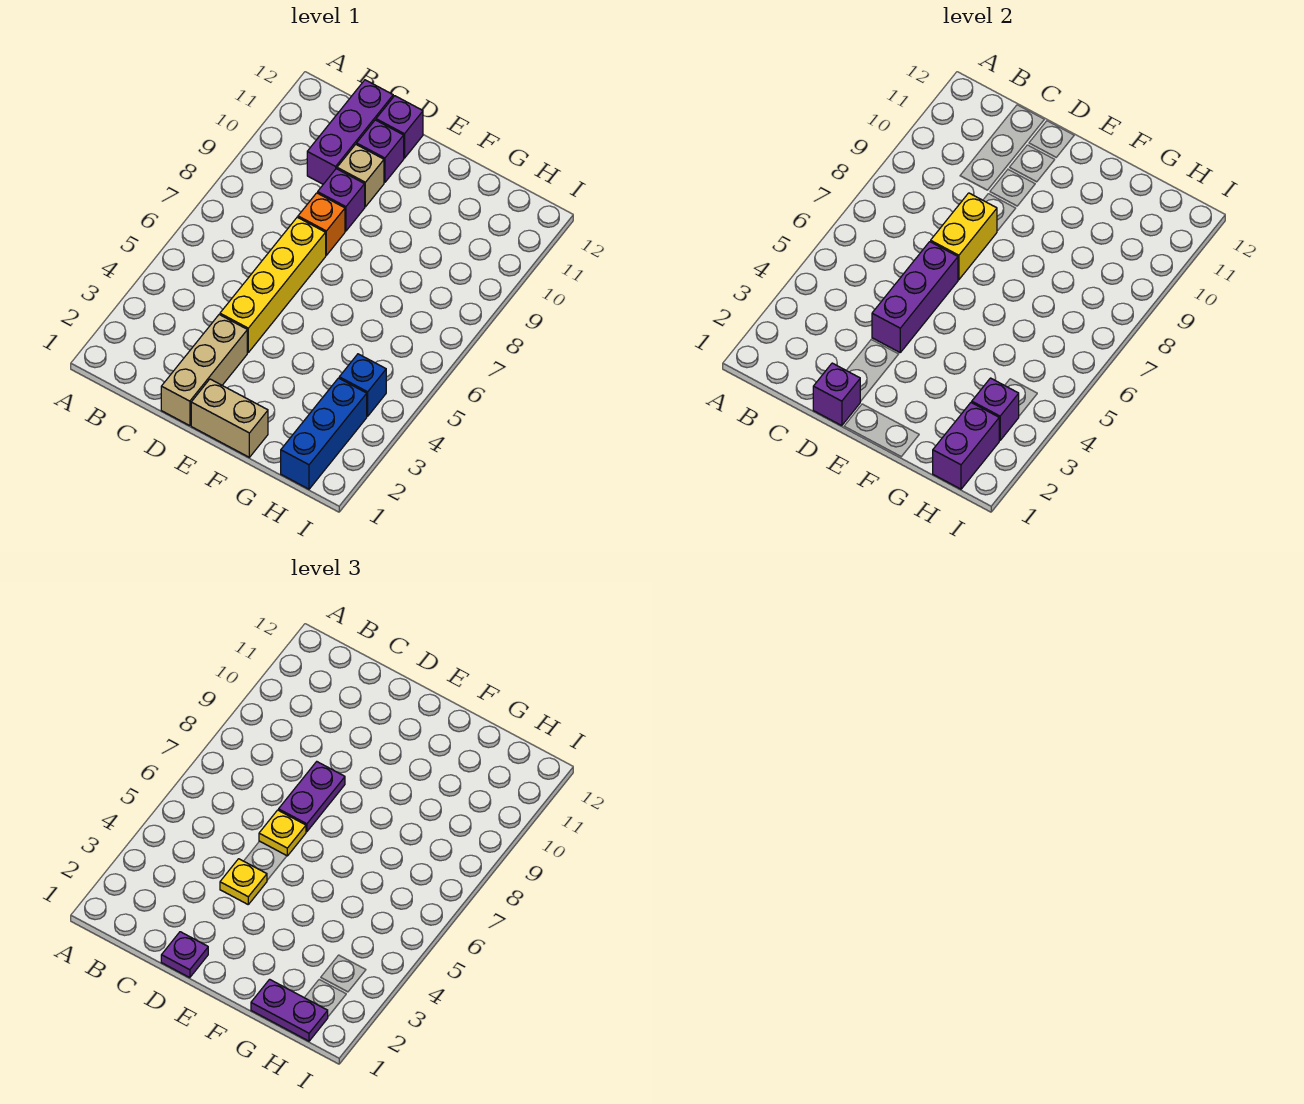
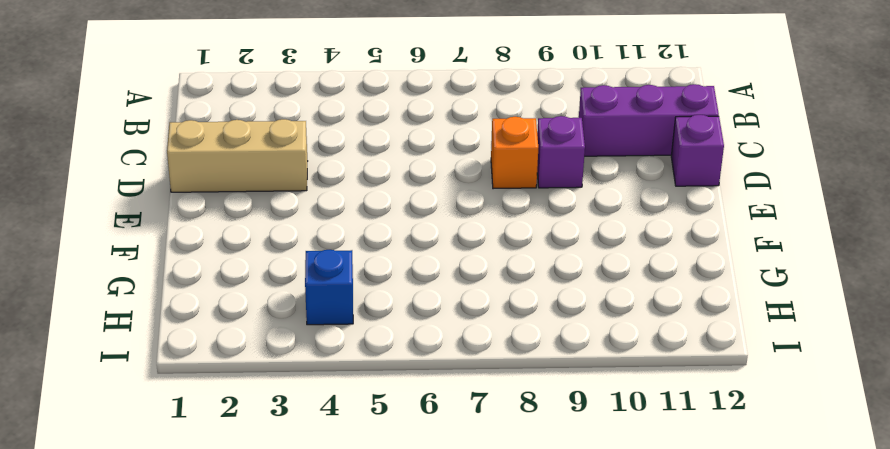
none -> yellow 1x4 brick [220,217,326,352]
none -> tan 1x1 brick [337,144,384,207]
none -> purple 1x1 brick [357,120,404,182]

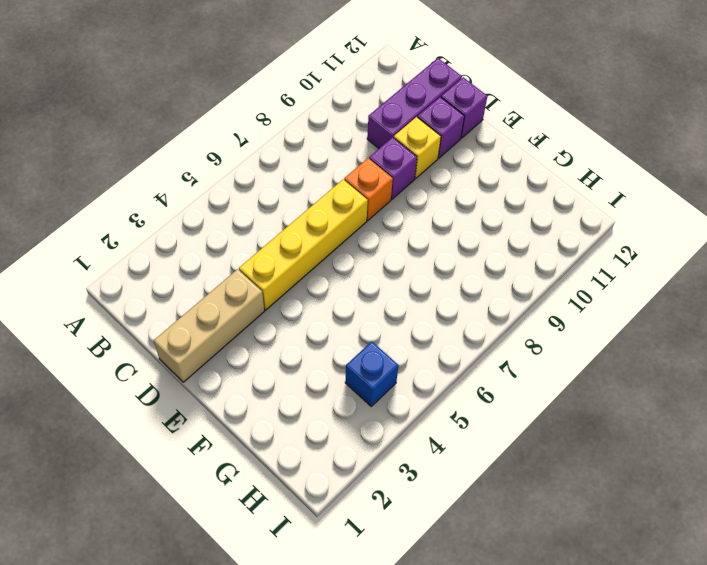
yellow 1x1 brick [394,117,441,178] -> tan 1x1 brick [337,144,384,207]
none -> tan 1x2 brick [191,379,268,457]
none -> blue 1x3 brick [281,378,367,489]
none -> purple 1x1 brick [813,363,860,426]

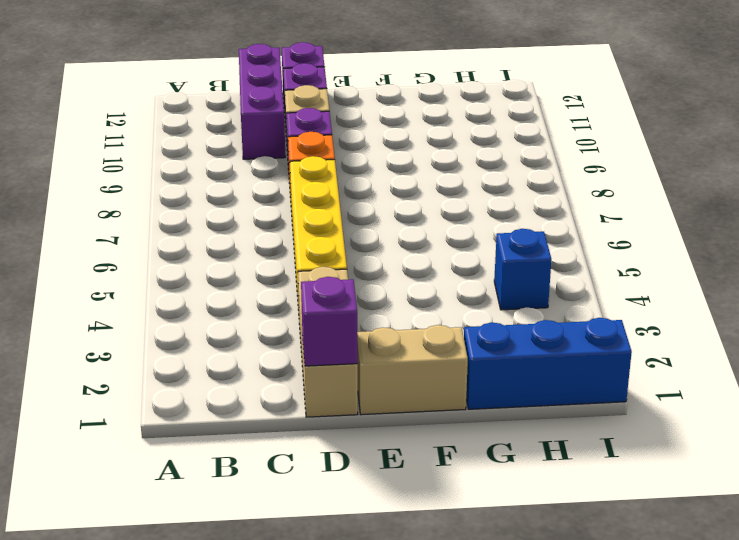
blue 1x3 brick [464,318,632,409] -> blue 1x3 brick turned to [281,378,367,489]
none -> purple 1x3 brick [872,242,958,352]
none -> yellow 1x2 brick [931,193,997,280]
none -> purple 1x2 brick [933,402,999,489]

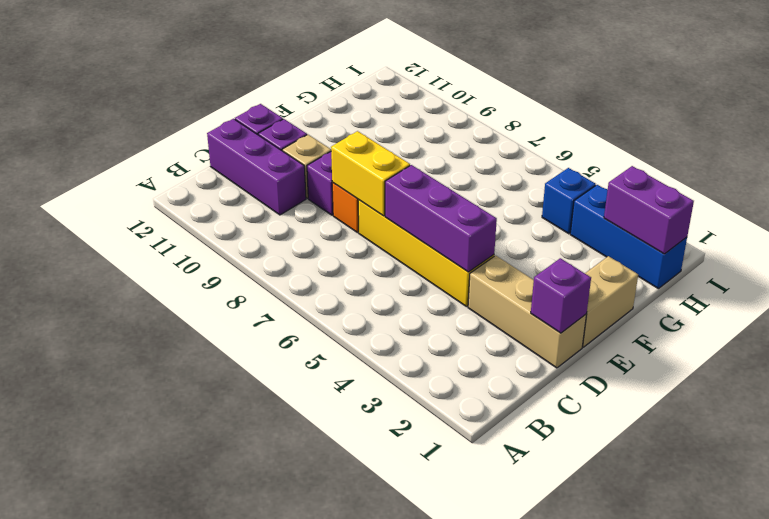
none -> purple 1x1 brick [972,378,1019,441]
none -> purple 1x1 plate [161,932,208,978]
none -> yellow 1x1 plate [220,859,267,904]

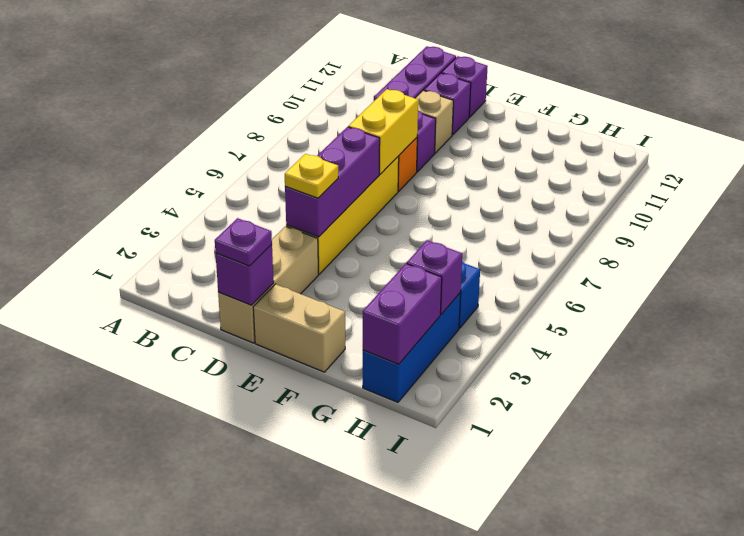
none -> yellow 1x1 plate [259,810,306,856]
none -> purple 1x2 plate [279,762,345,832]
none -> purple 1x2 plate [251,979,328,1041]

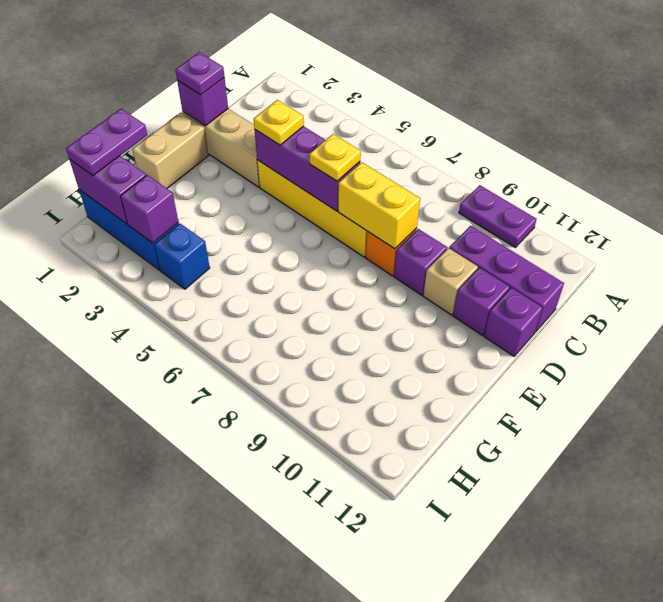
purple 1x2 plate [459,185,537,247] -> purple 1x2 plate moved to [279,762,345,832]

